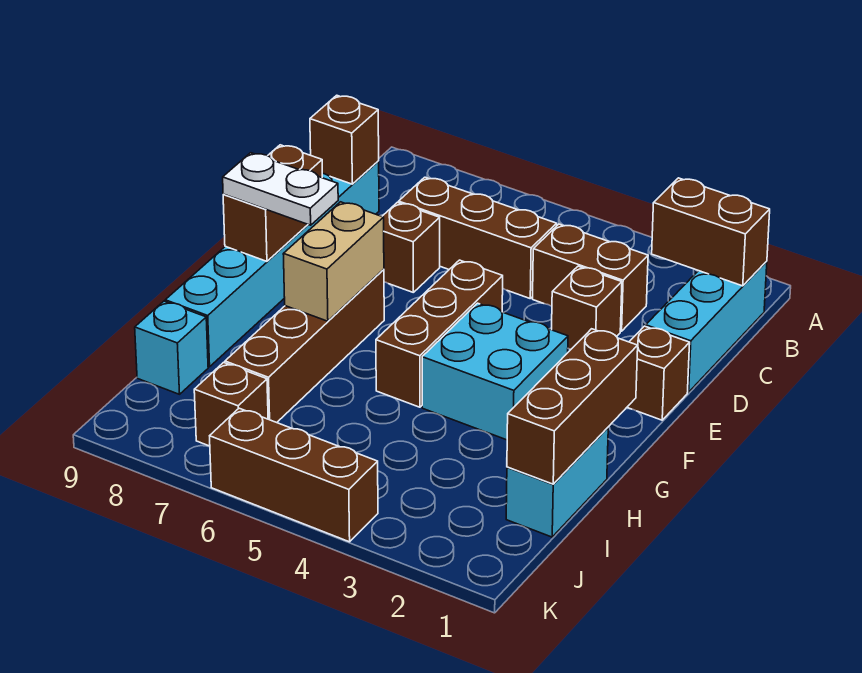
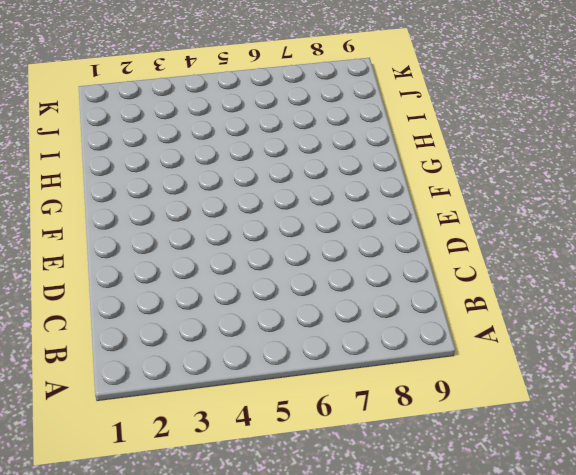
none -> cyan 1x3 brick [646,261,767,392]
none -> brown 1x2 brick [533,224,648,331]
none -> brown 1x3 brick [399,177,557,298]

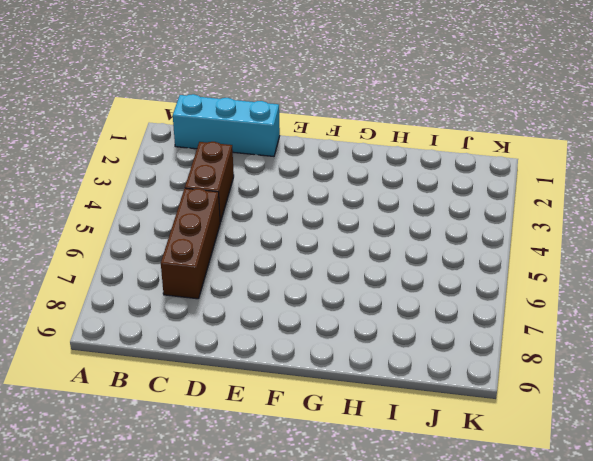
none -> cyan 1x6 brick [165,161,379,367]
none -> brown 1x1 brick [552,266,622,350]
none -> brown 1x1 brick [382,202,440,292]

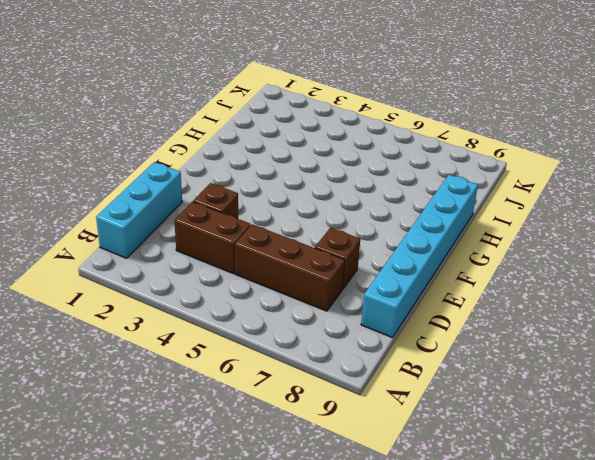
none -> brown 1x1 brick [627,326,690,420]
none -> brown 1x3 brick [376,260,503,407]
none -> cyan 2x2 brick [422,303,568,440]

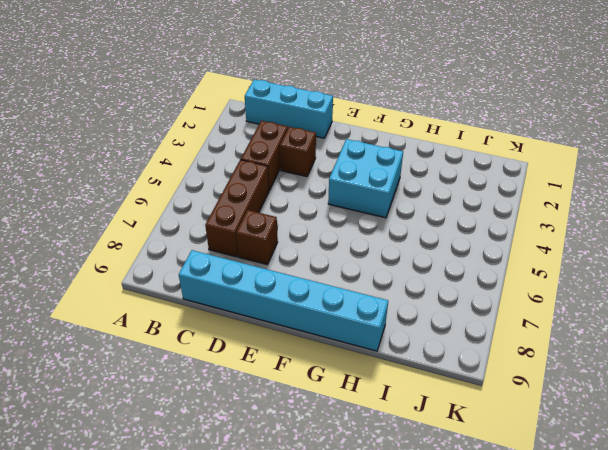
none -> brown 1x1 brick [627,326,690,420]
none -> brown 1x3 brick [376,260,503,407]
none -> brown 1x4 brick [225,269,384,423]

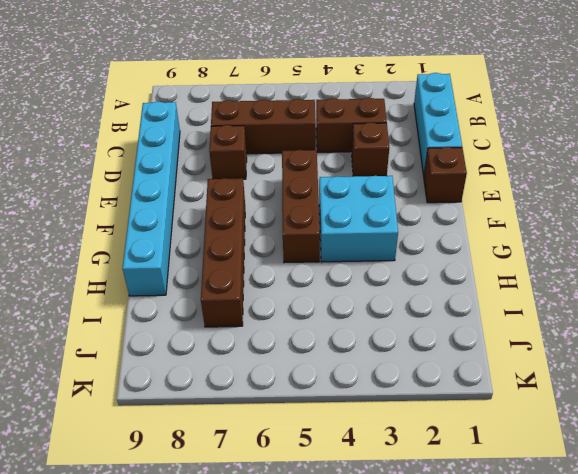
none -> cyan 1x2 brick [506,428,608,537]
none -> cyan 1x1 brick [135,301,208,394]
none -> brown 1x1 brick [194,362,268,446]

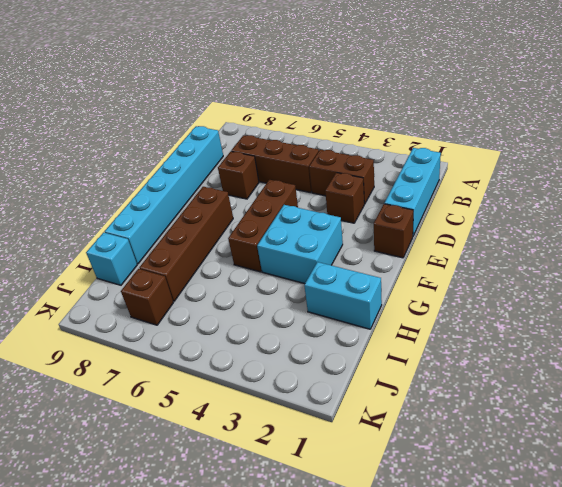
cyan 1x2 brick [304,262,382,329] -> cyan 1x2 brick turned to [506,428,608,537]
none -> brown 1x3 brick [210,408,378,542]
none -> brown 1x2 brick [652,178,770,286]
none -> brown 1x1 brick [310,95,379,184]

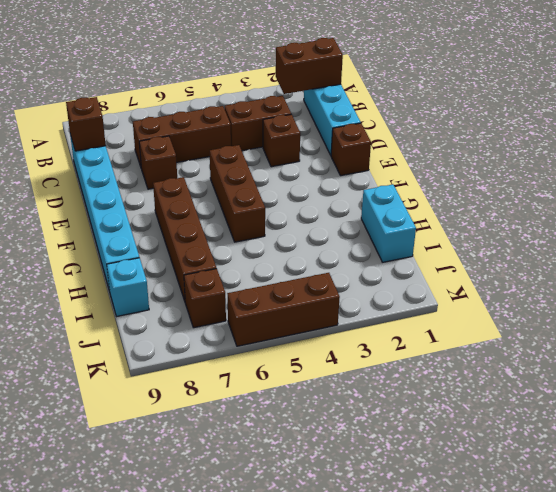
none -> cyan 2x2 brick [422,303,568,440]
none -> brown 1x2 brick [223,145,322,261]
none -> tan 1x2 brick [283,202,384,321]

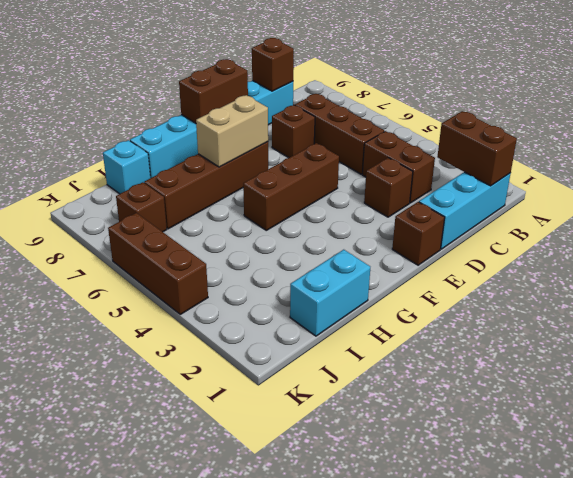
none -> cyan 2x2 brick [422,303,568,440]
none -> brown 1x3 brick [507,329,638,484]
none -> white 1x2 plate [223,153,338,225]

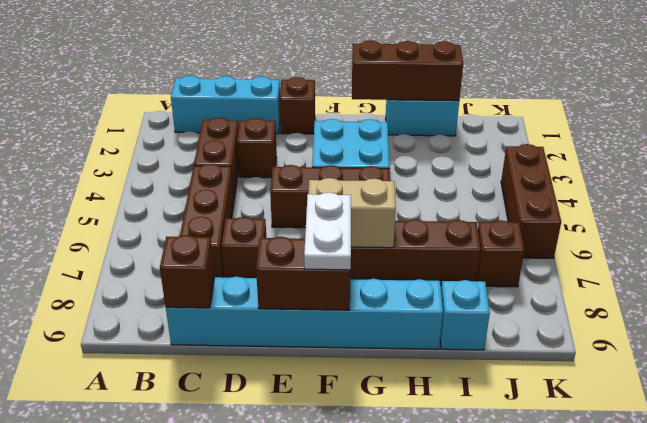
none -> brown 1x2 brick [652,178,770,286]

